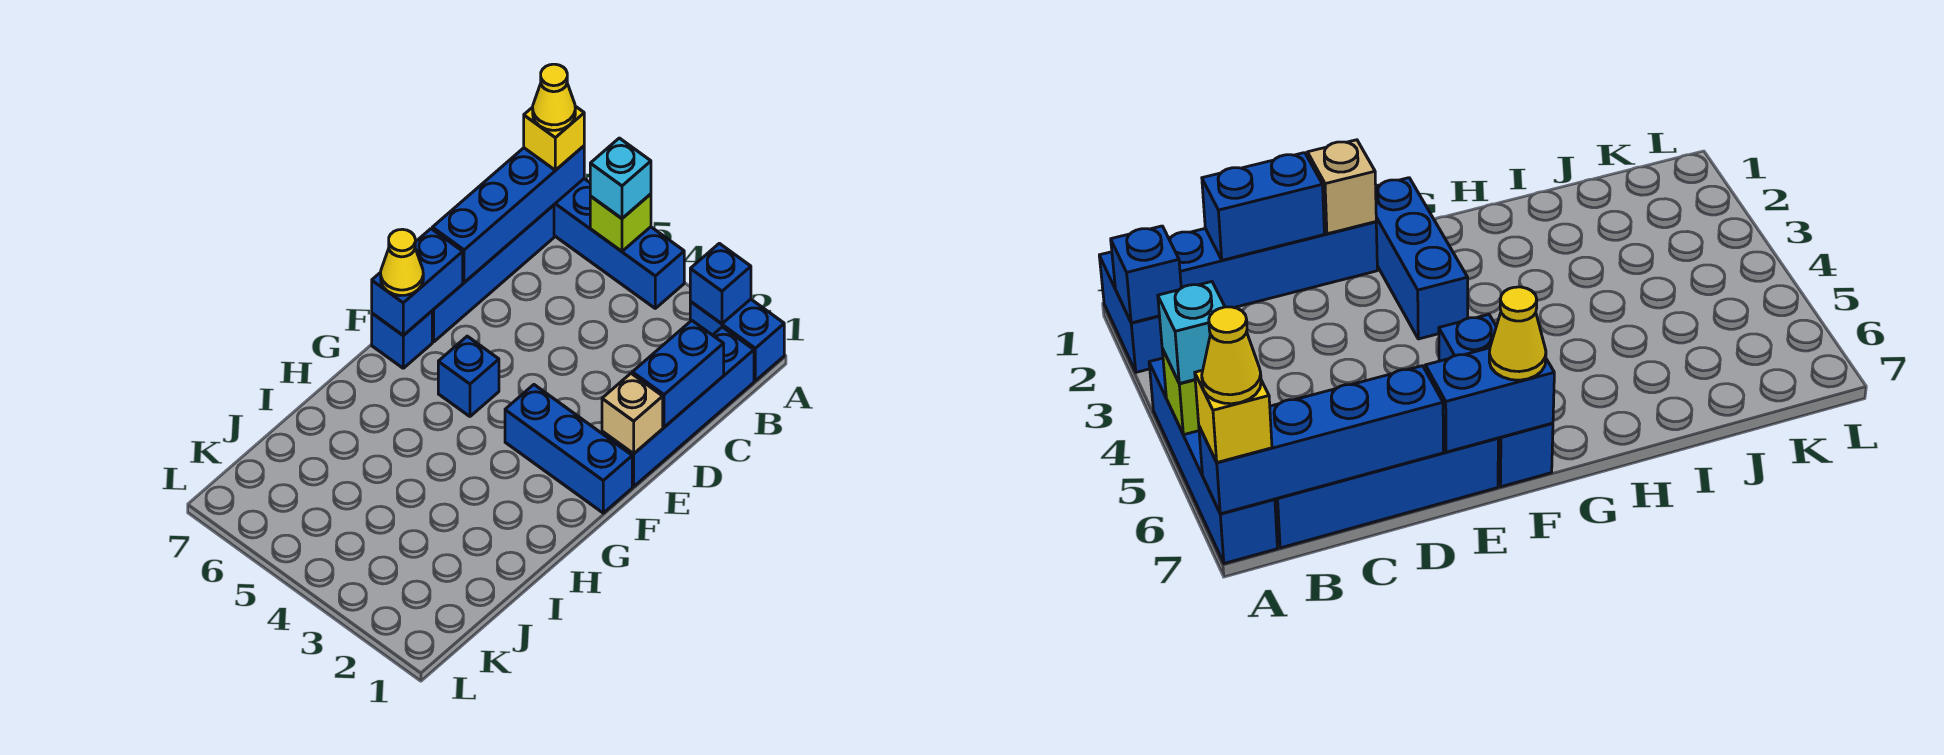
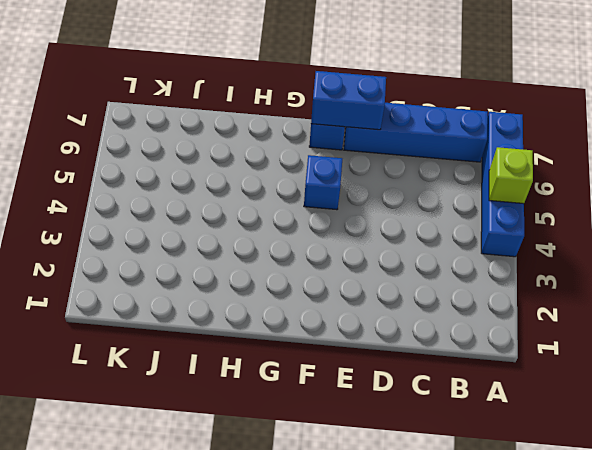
none -> blue 1x2 brick [690,299,784,381]
none -> blue 1x4 brick [602,327,754,486]
none -> blue 1x3 brick [505,385,632,513]

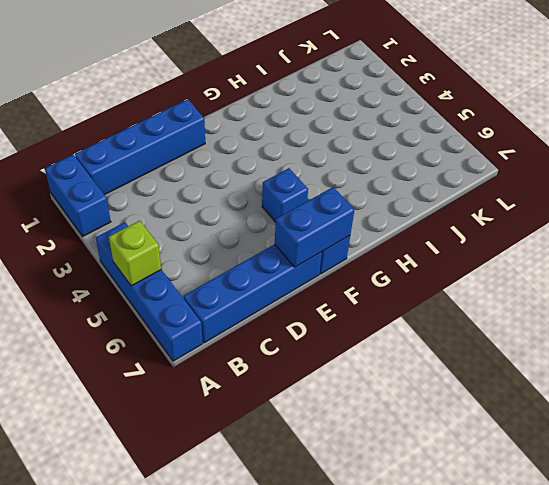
none -> blue 1x3 brick [505,385,632,513]
none -> blue 1x1 brick [690,243,751,324]
none -> blue 1x4 brick [432,146,584,282]

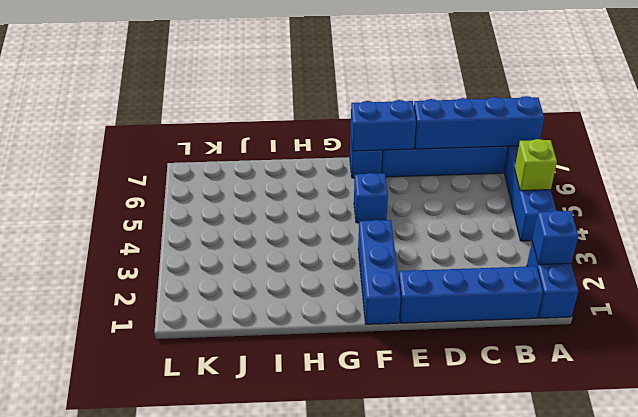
none -> blue 1x2 brick [632,320,724,427]
none -> tan 1x1 brick [602,374,663,454]
none -> cyan 1x1 brick [590,138,651,218]

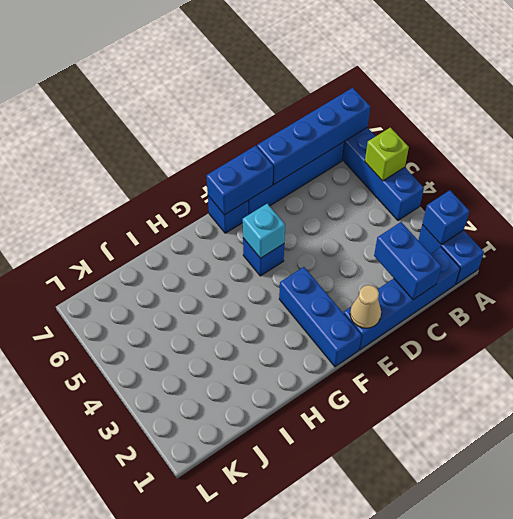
blue 1x2 brick [374,222,441,300] -> blue 1x2 brick turned to [632,320,724,427]
tan 1x1 cone [350,285,381,328] -> tan 1x1 brick [602,374,663,454]
cyan 1x1 brick [243,204,285,258] -> cyan 1x1 brick moved to [590,138,651,218]
none -> yellow 1x1 brick [524,106,584,170]
none -> yellow 1x1 cone [381,229,423,296]
none -> yellow 1x1 cone [533,64,575,130]

